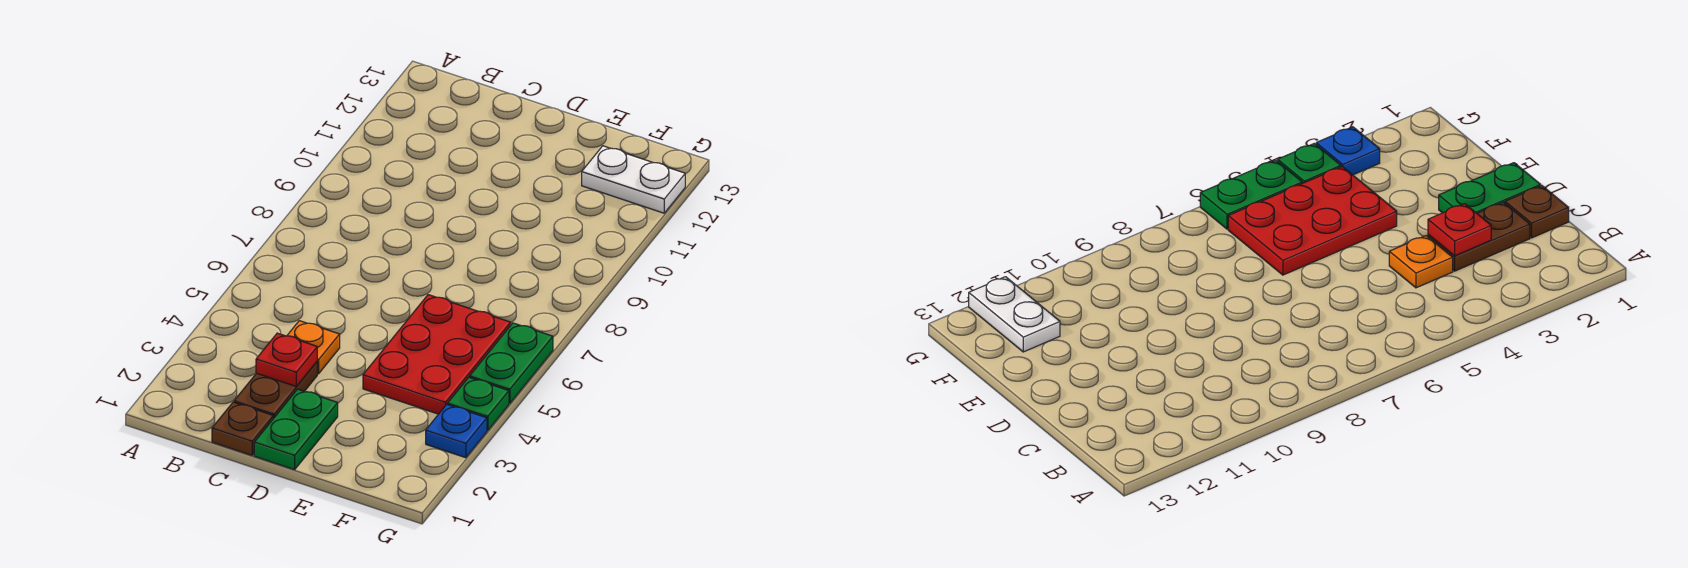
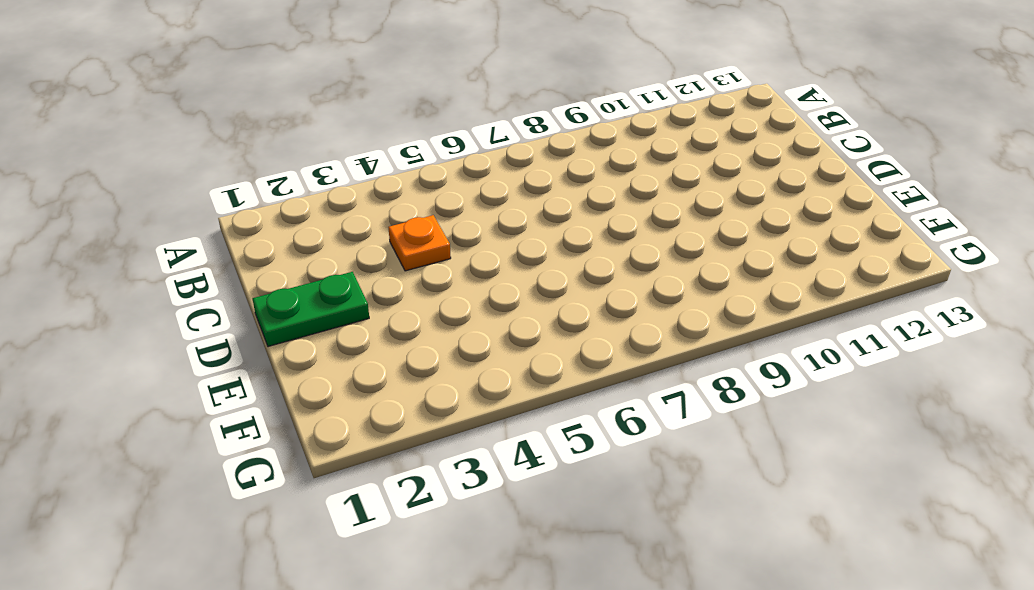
none -> brown 1x1 plate [212,402,273,455]
none -> brown 1x2 plate [234,362,317,418]

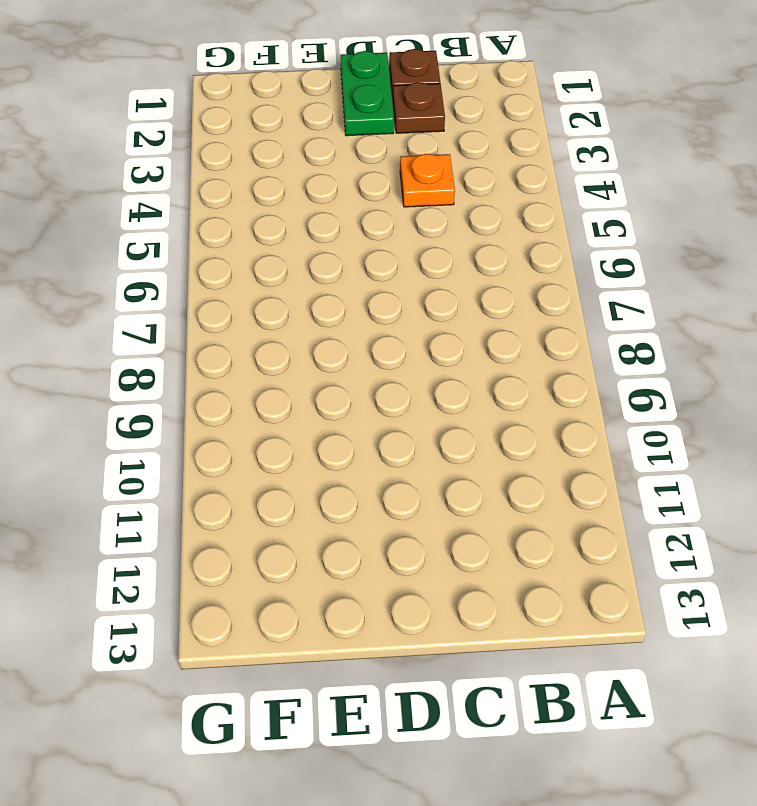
brown 1x1 plate [393,82,445,133] -> brown 1x2 plate [234,362,317,418]
none -> red 2x3 plate [363,295,511,414]
none -> white 1x2 plate [582,146,685,213]

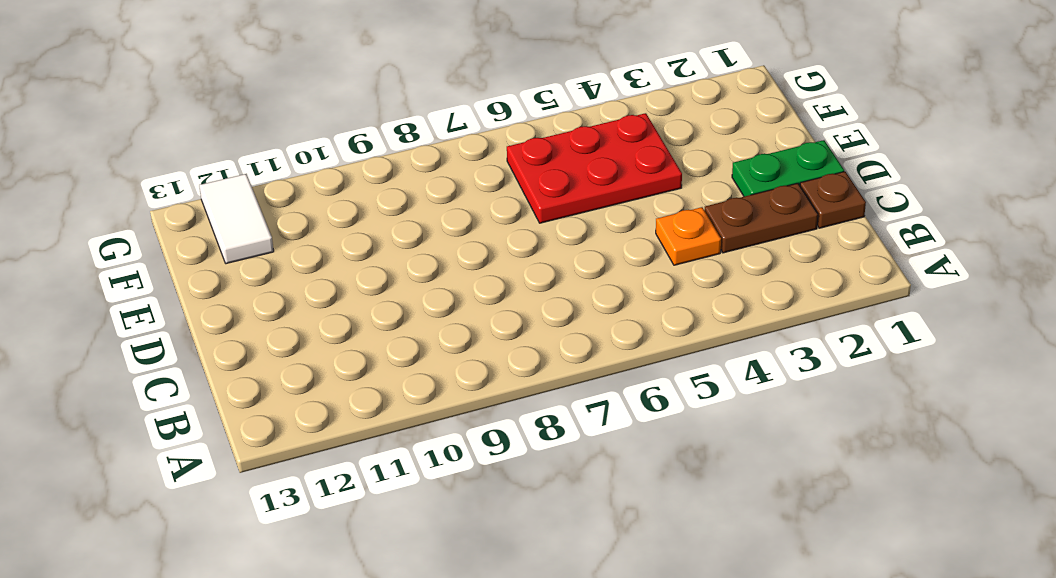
white 1x2 tile [199,174,274,264] -> white 1x2 plate [582,146,685,213]
none -> blue 1x1 plate [426,404,487,458]
none -> green 1x1 plate [448,377,509,431]

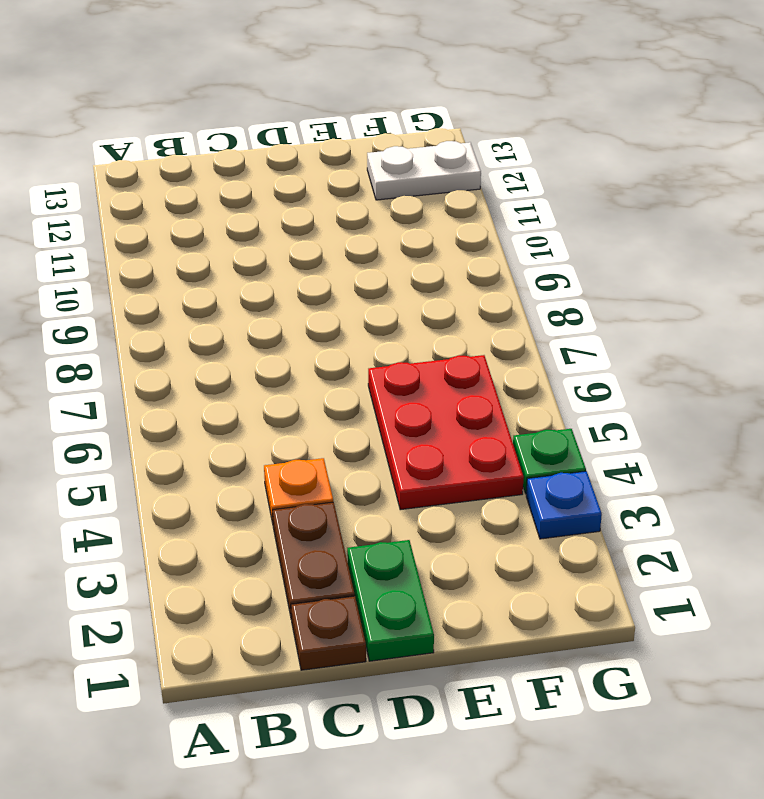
none -> green 1x2 plate [470,323,553,403]
none -> red 1x1 plate [256,333,317,387]

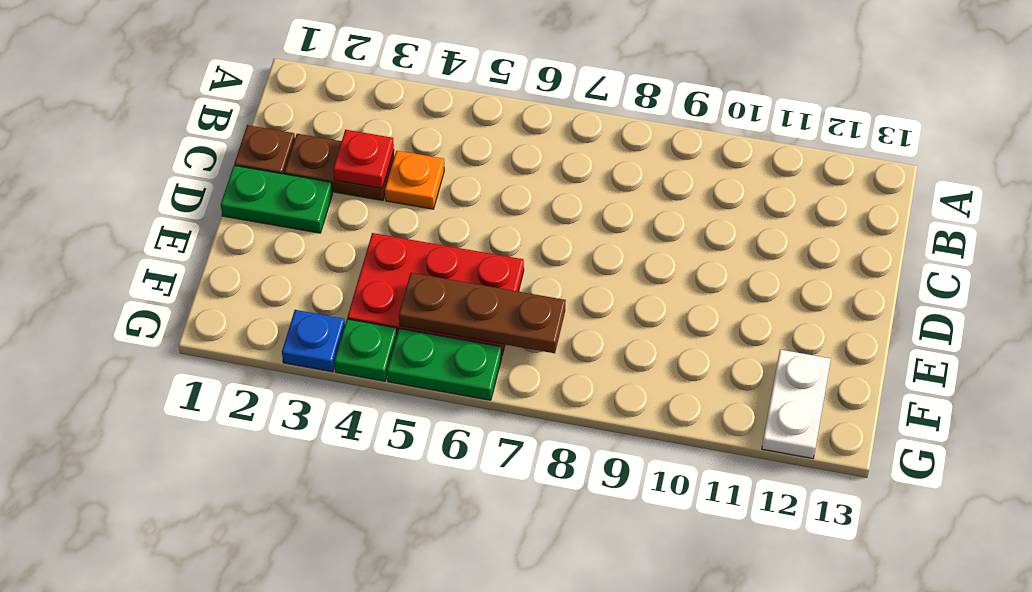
brown 1x3 plate [399,273,566,353] -> none

